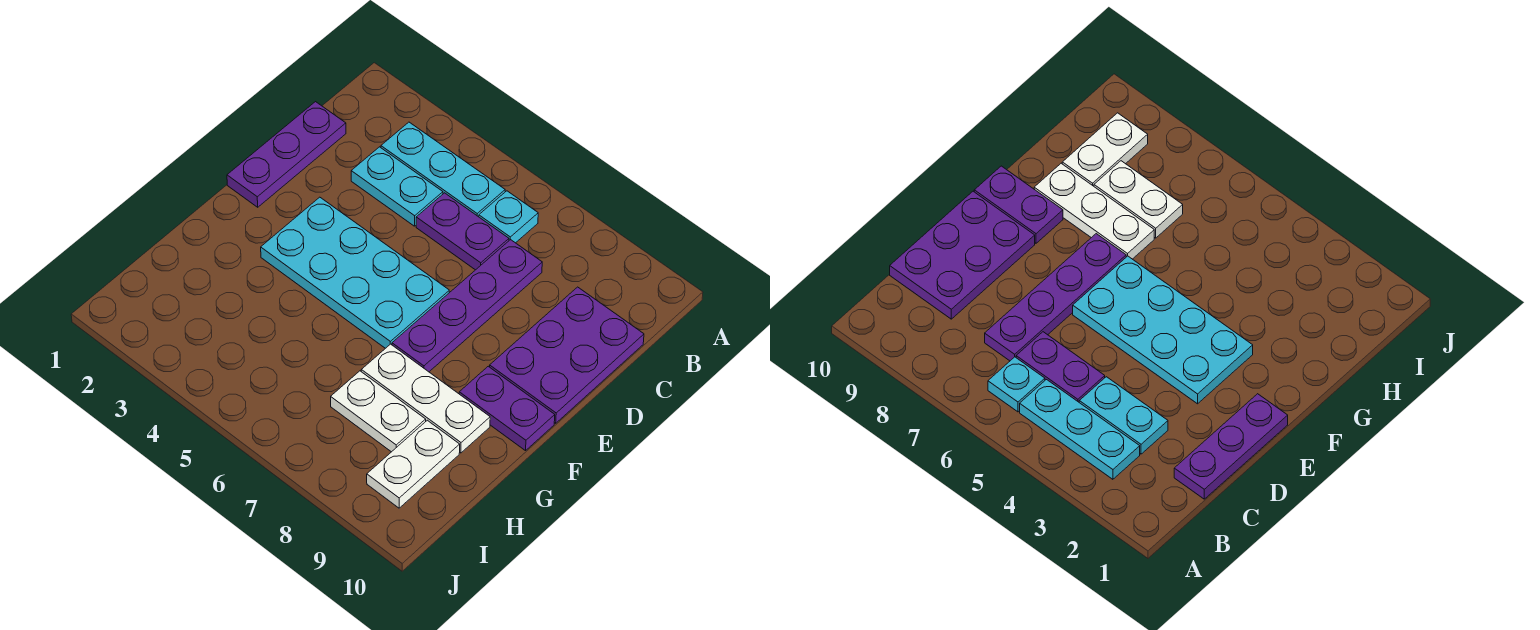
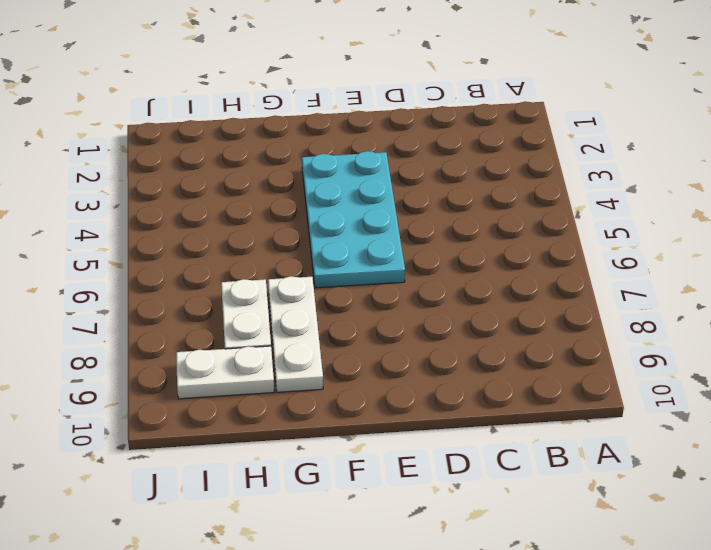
none -> cyan 1x3 plate [381,122,505,217]
none -> cyan 1x1 plate [479,191,538,243]
none -> purple 1x3 plate [227,102,346,207]

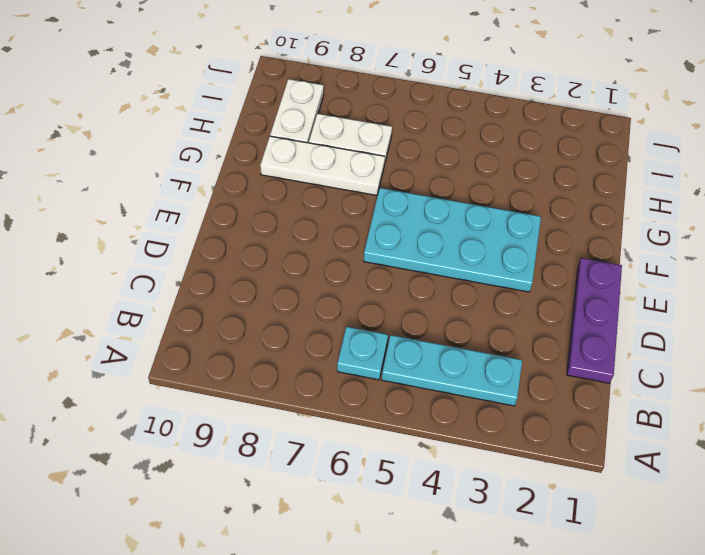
none -> cyan 1x2 plate [351,147,443,226]
none -> purple 1x2 plate [416,193,509,270]
none -> purple 1x4 plate [392,240,542,372]

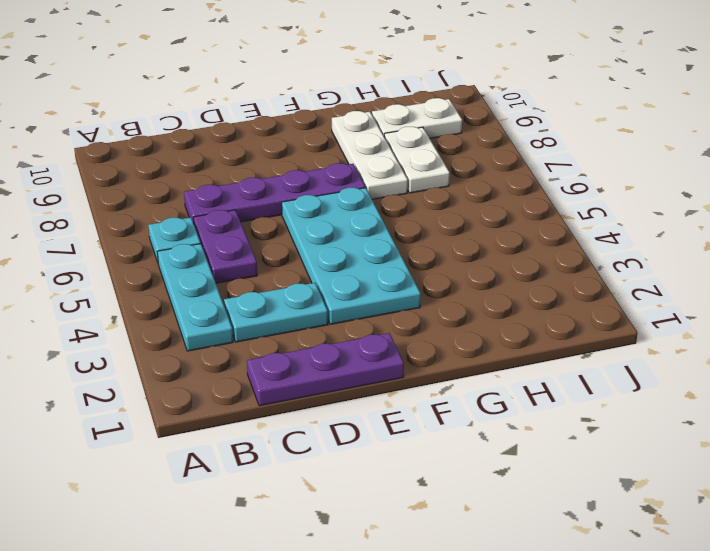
cyan 1x2 plate [224,283,328,342] -> cyan 1x2 plate turned to [351,147,443,226]
none -> purple 2x3 plate [490,287,644,423]
none -> purple 1x2 plate [459,366,555,451]

